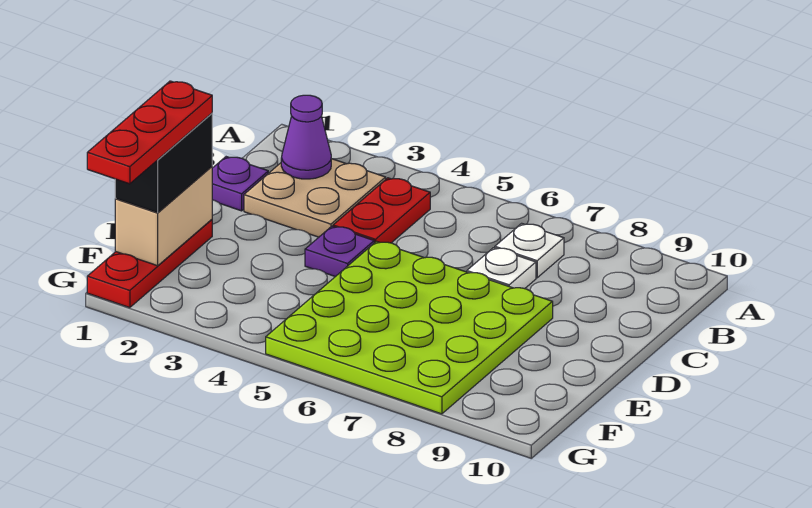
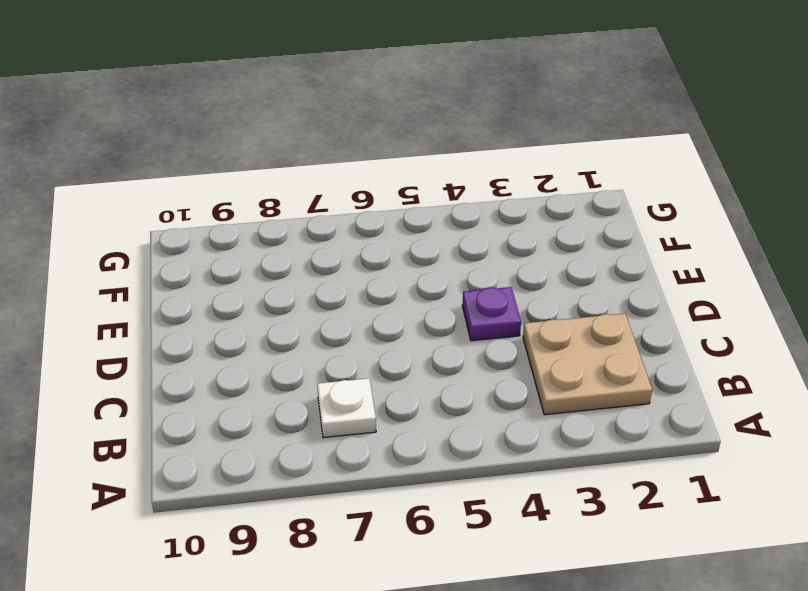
none -> red 1x2 plate [333,178,430,243]
none -> purple 1x1 plate [212,157,268,211]
none -> white 1x1 plate [467,248,536,289]

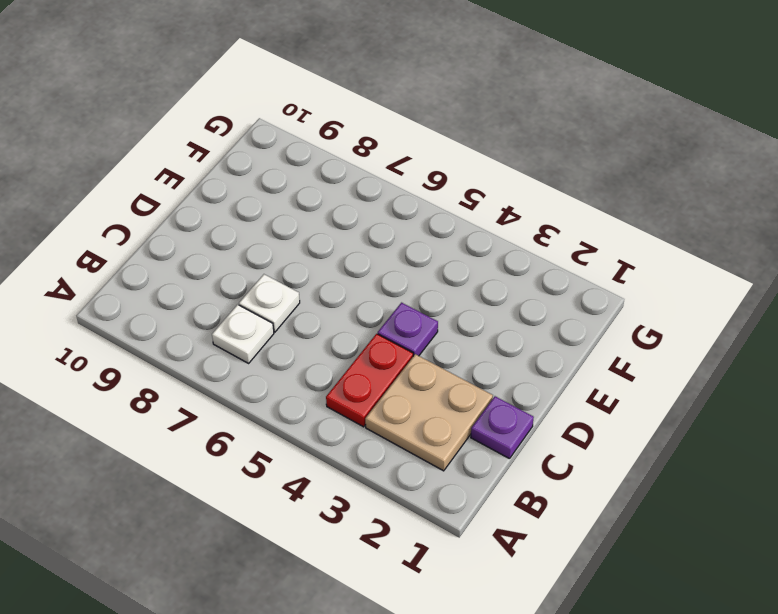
none -> lime 4x4 plate [266,241,553,414]
none -> red 1x3 plate [87,220,212,308]
none -> purple 1x1 cone [281,95,331,179]

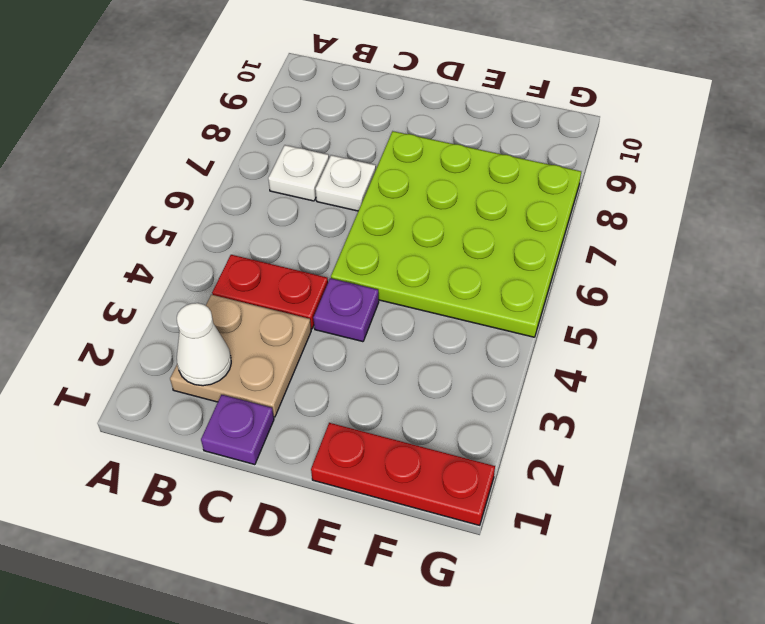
white 1x1 cone [177,303,231,386] -> purple 1x1 cone [281,95,331,179]
none -> tan 1x2 brick [115,166,212,266]
none -> black 1x2 brick [115,113,212,213]
none -> red 1x3 plate [87,81,212,184]

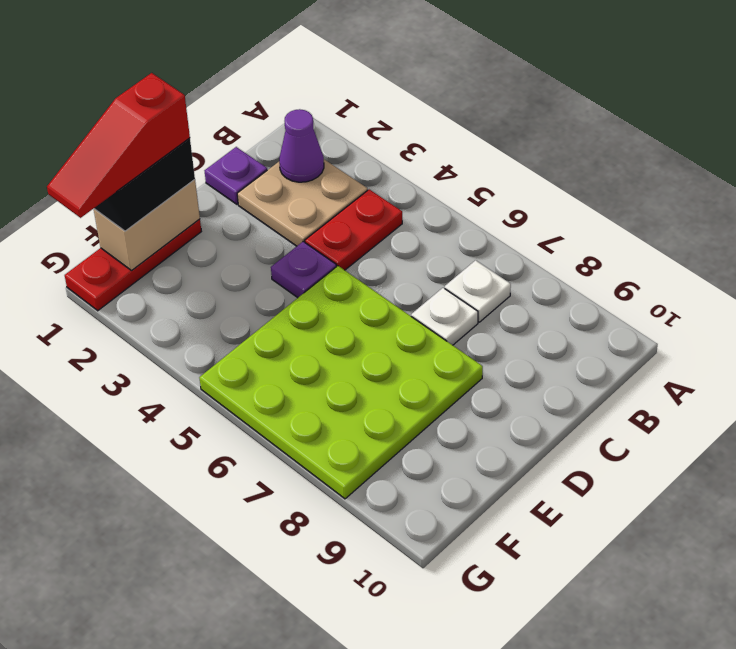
red 1x3 slope [47,73,190,218] -> red 1x3 plate [87,81,212,184]

